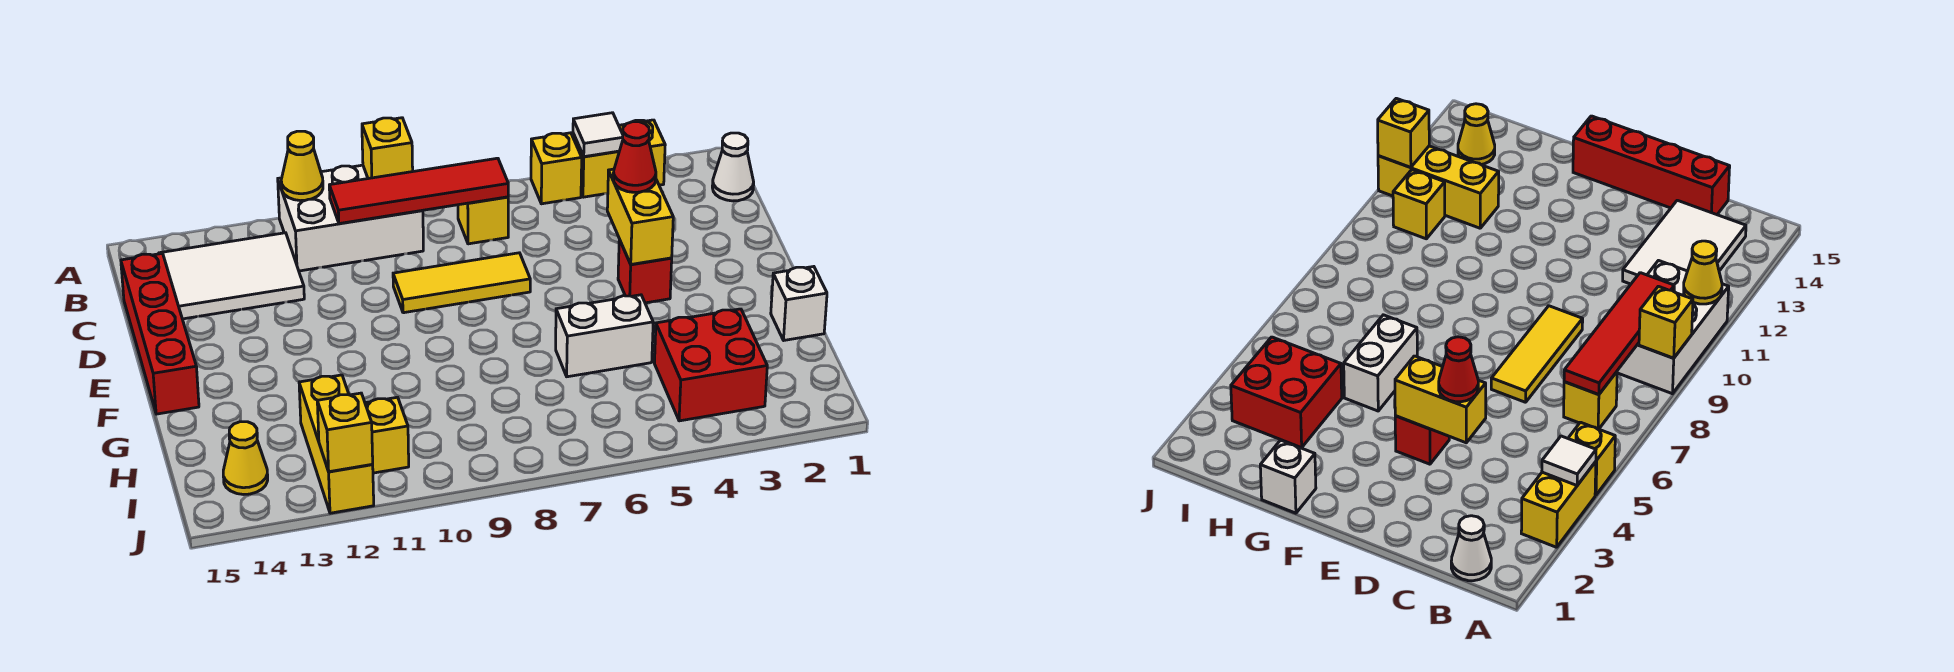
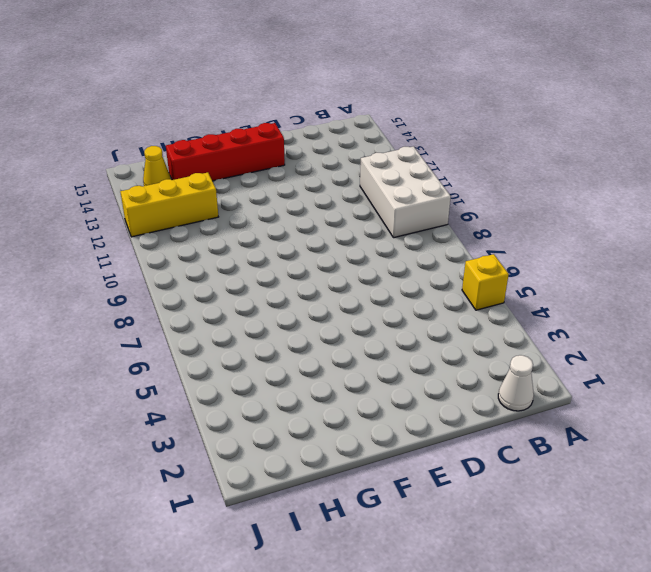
red 1x4 brick [166,123,285,181] -> red 1x4 brick moved to [121,253,199,414]
none -> yellow 1x2 brick [573,120,665,197]
none -> yellow 1x1 brick [458,197,508,244]
none -> white 2x3 tile [159,233,304,319]

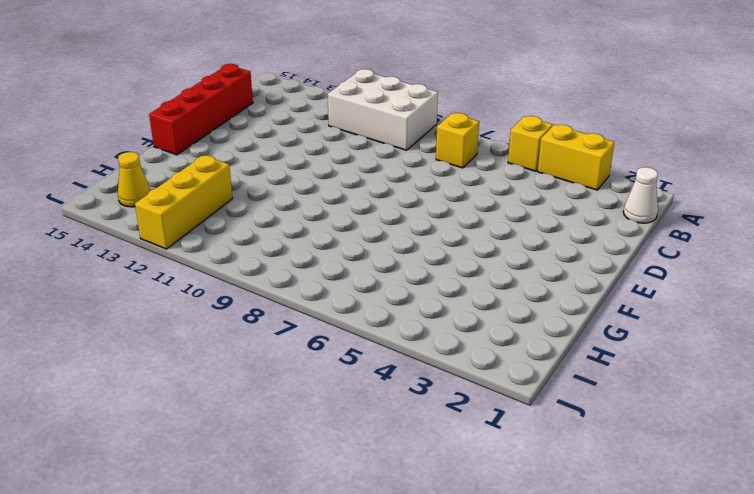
none -> white 2x3 tile [159,233,304,319]
none -> yellow 1x3 tile [393,253,530,313]
none -> red 1x1 brick [618,240,672,303]

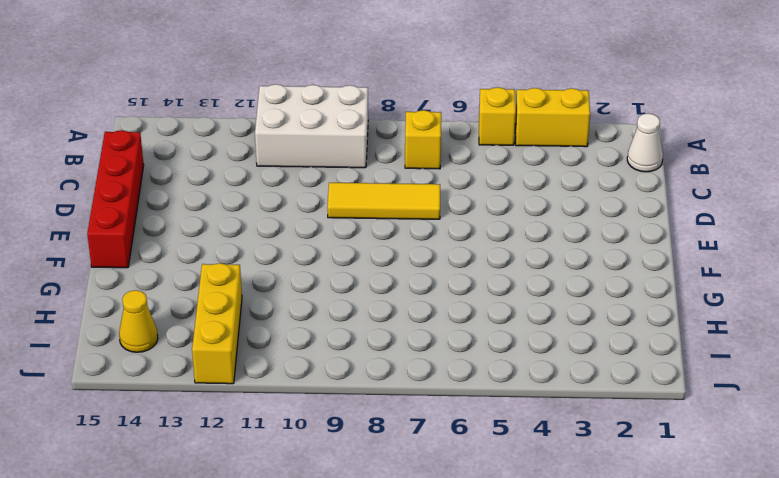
none -> white 2x3 tile [159,233,304,319]
none -> red 1x1 brick [618,240,672,303]
none -> white 1x1 brick [771,267,827,340]

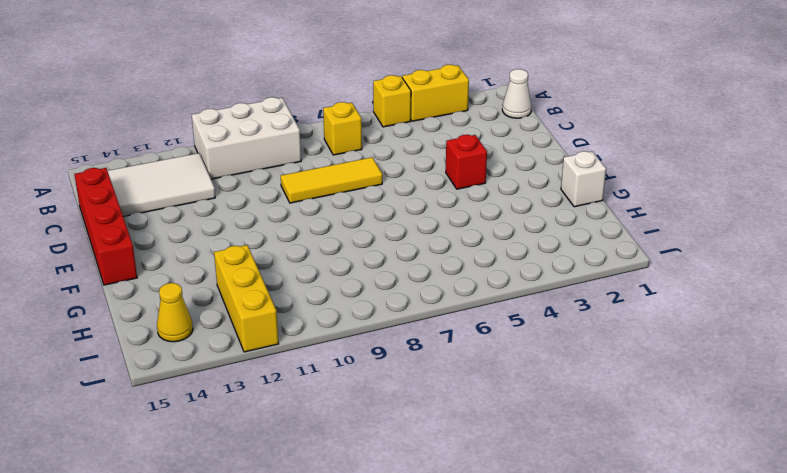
none -> white 1x2 brick [556,295,653,377]
none -> red 2x2 brick [654,309,767,421]
none -> yellow 1x1 brick [365,397,409,473]

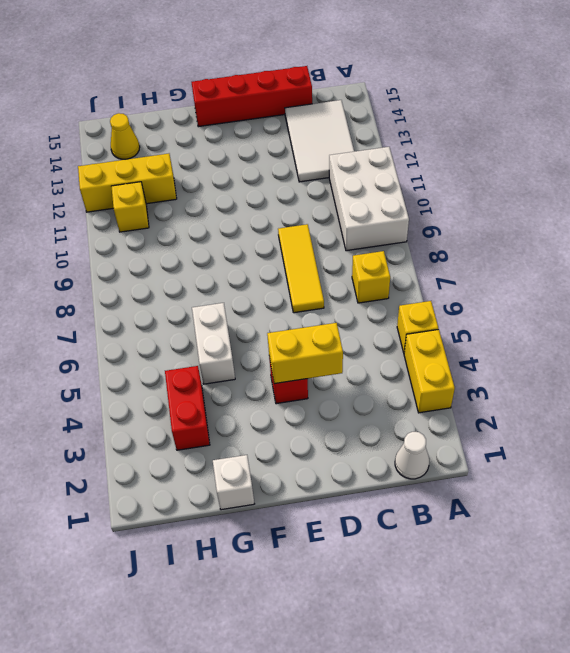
red 1x2 brick [165,366,210,450] -> red 2x2 brick [654,309,767,421]
none -> white 1x1 tile [573,113,623,157]
none -> yellow 1x1 brick [362,118,413,179]
none -> yellow 1x1 cone [281,131,323,201]

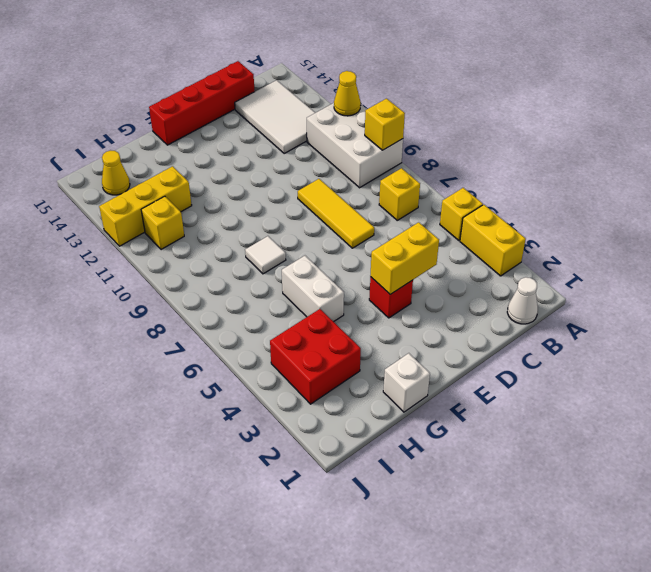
white 1x1 tile [245,236,286,274] -> white 1x1 tile moved to [573,113,623,157]
none -> red 1x4 tile [329,158,508,224]
none -> yellow 1x1 brick [317,393,373,472]
none -> red 1x1 cone [613,122,656,192]

